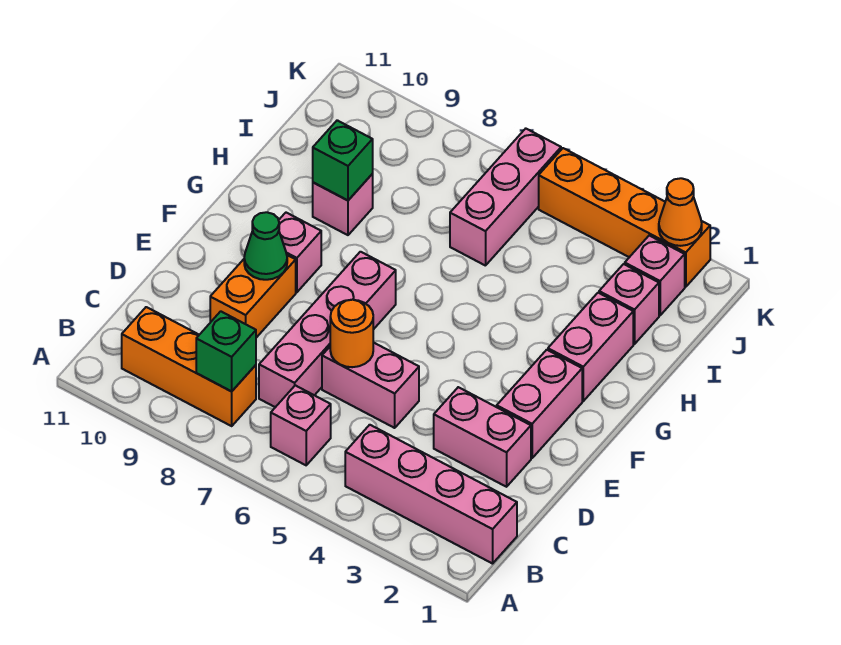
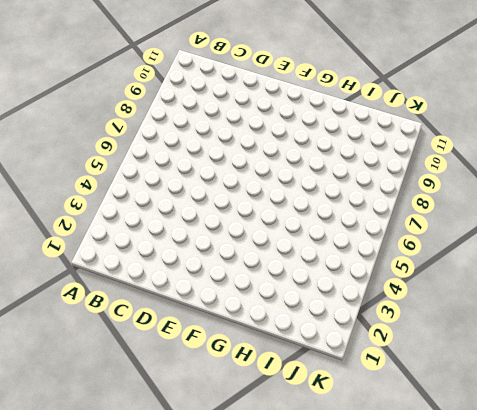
none -> pink 1x4 brick [345,425,517,564]
none -> pink 1x1 brick [271,385,331,465]
none -> orange 1x3 brick [122,307,256,426]

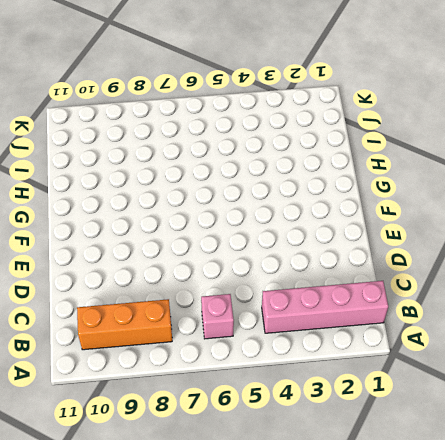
none -> pink 1x4 brick [259,252,396,407]
none -> pink 1x2 brick [434,387,531,487]
none -> pink 1x2 brick [322,342,419,428]

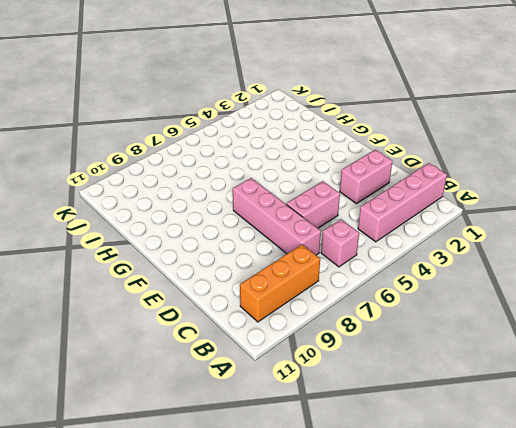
none -> orange 1x2 brick [210,255,296,338]
none -> pink 1x2 brick [497,350,582,458]
none -> pink 1x1 brick [279,213,321,292]

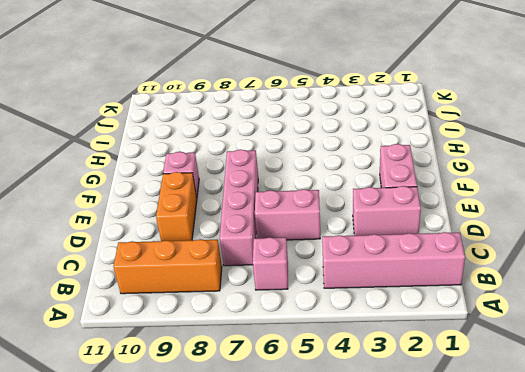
none -> pink 1x2 brick [548,293,633,401]
none -> pink 1x1 brick [313,174,373,235]
none -> pink 1x1 brick [599,264,659,344]

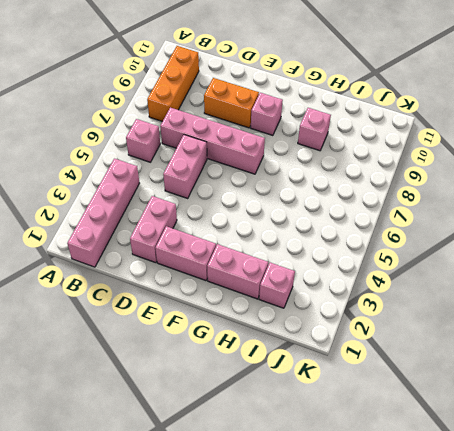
none -> pink 1x3 brick [450,129,561,266]
none -> pink 1x1 brick [625,236,685,315]
none -> orange 1x4 brick [539,148,710,287]

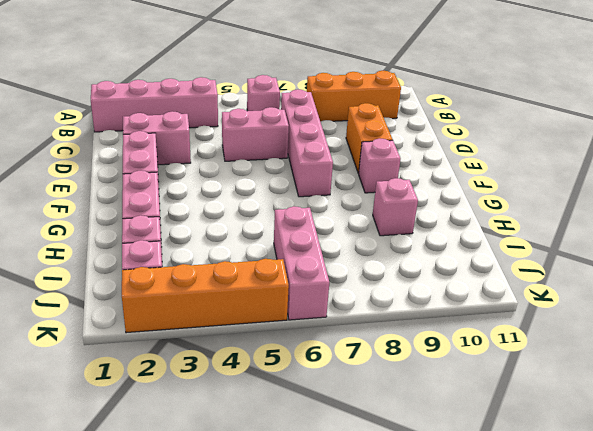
none -> green 1x1 brick [196,311,256,391]
none -> orange 1x1 round brick [330,300,373,367]
none -> green 1x1 cone [244,212,287,280]

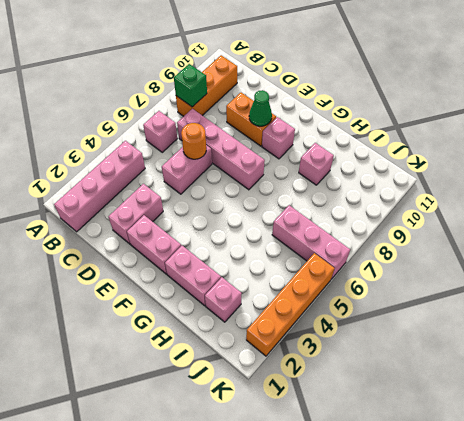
none -> pink 1x1 brick [625,236,685,315]
none -> green 1x1 brick [313,120,373,200]
none -> orange 1x1 cone [659,178,702,246]

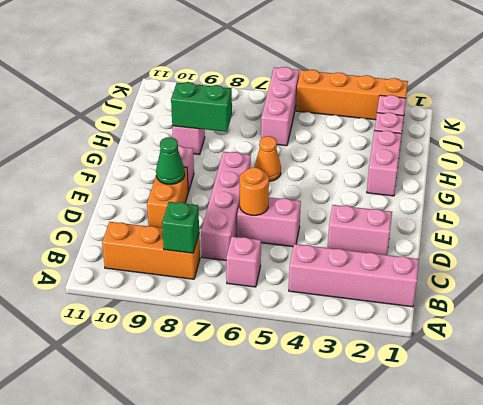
orange 1x1 cone [254,136,281,181] -> orange 1x1 cone moved to [659,178,702,246]
green 1x2 brick [171,82,232,132] -> green 1x1 brick [313,120,373,200]
none -> pink 1x2 brick [497,350,582,458]

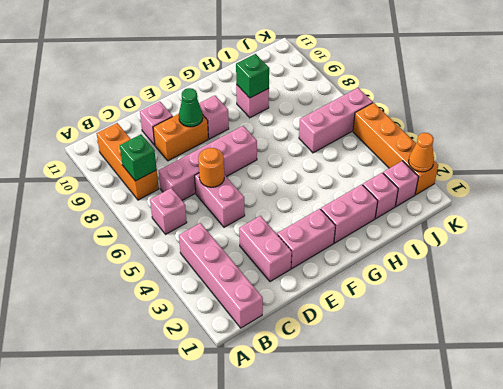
pink 1x1 brick [140,101,173,145] -> none

